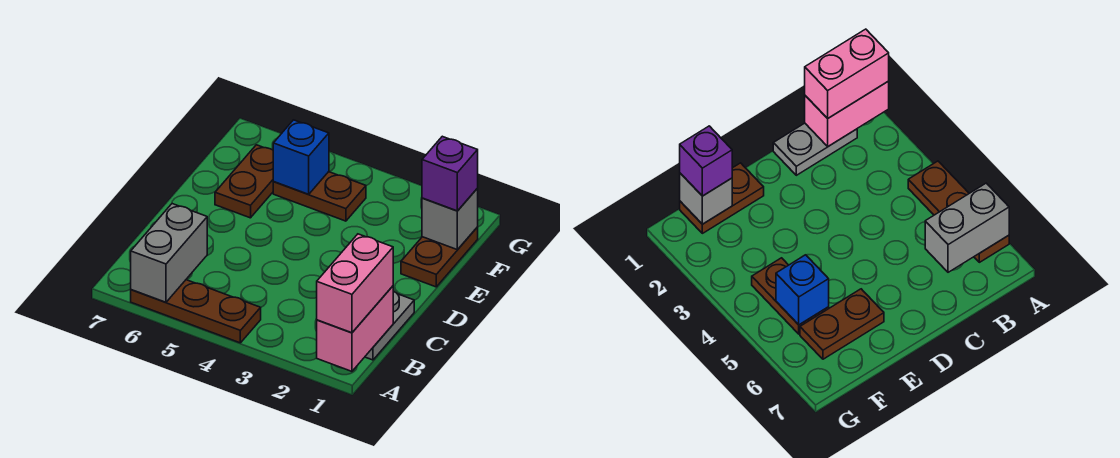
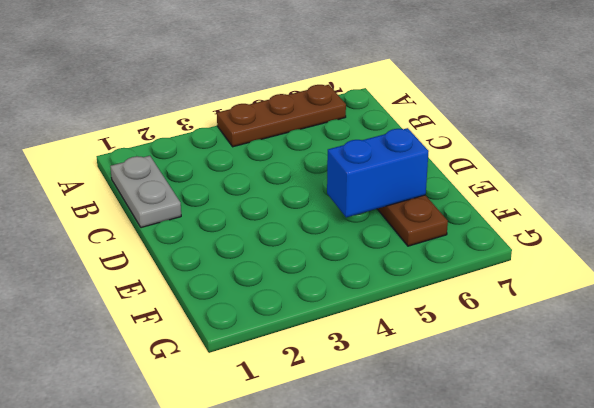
blue 1x2 brick [327,128,429,217] -> none
none -> brown 1x2 plate [401,227,478,287]
none -> brown 1x2 plate [273,172,366,221]

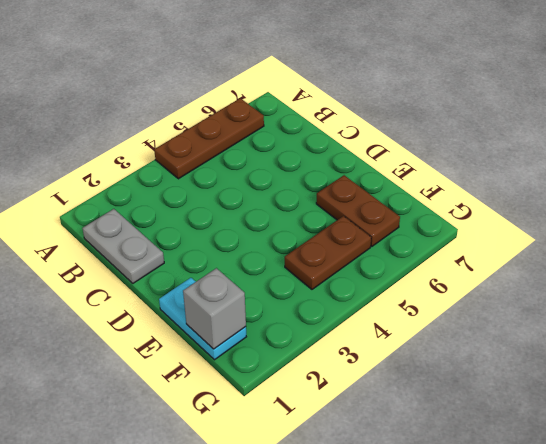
cyan 1x2 plate [159,278,246,360] -> brown 1x2 plate [401,227,478,287]
none -> pink 1x2 brick [317,286,393,371]
none -> grey 1x2 brick [131,204,207,302]

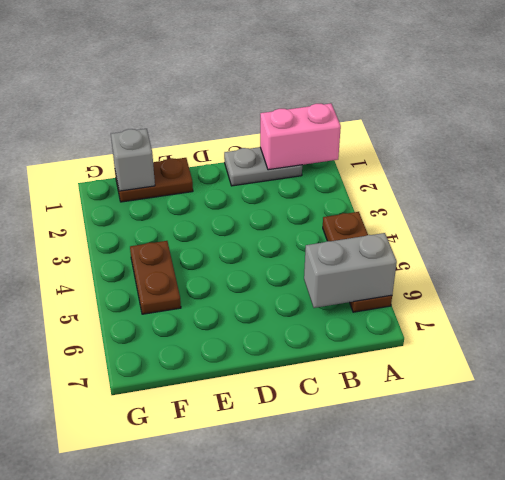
none -> brown 1x2 plate [215,145,274,218]
none -> blue 1x1 brick [273,120,329,194]

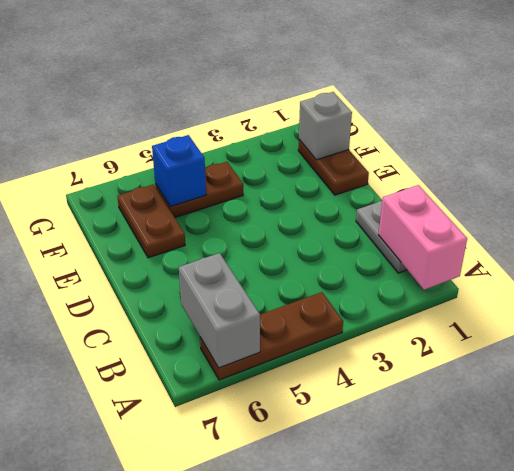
none -> pink 1x2 brick [317,234,393,333]
none -> purple 1x1 brick [422,136,478,211]

